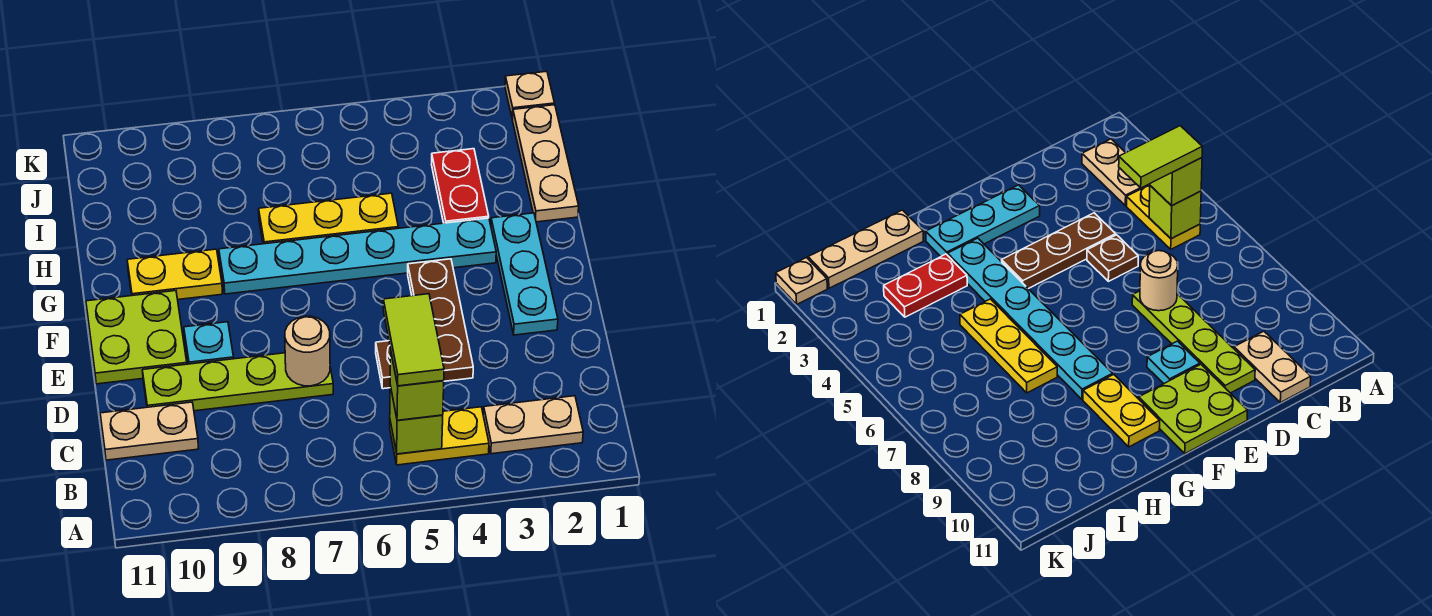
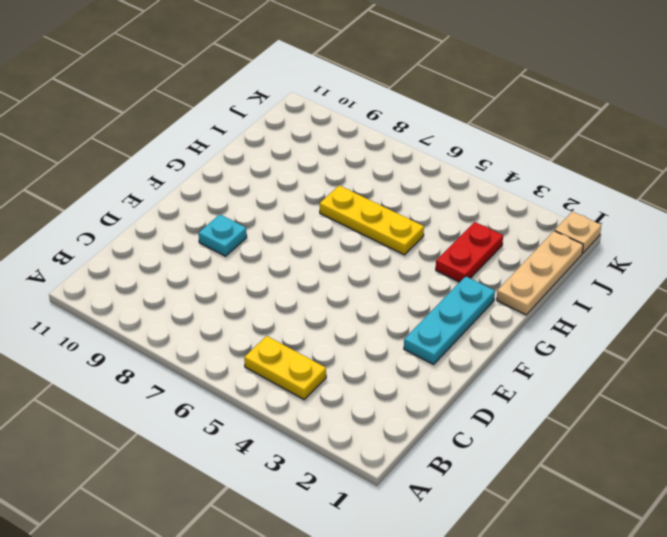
none -> tan 1x2 plate [483,396,583,454]
none -> tan 1x2 plate [100,402,199,460]
none -> brown 1x3 plate [408,259,473,381]

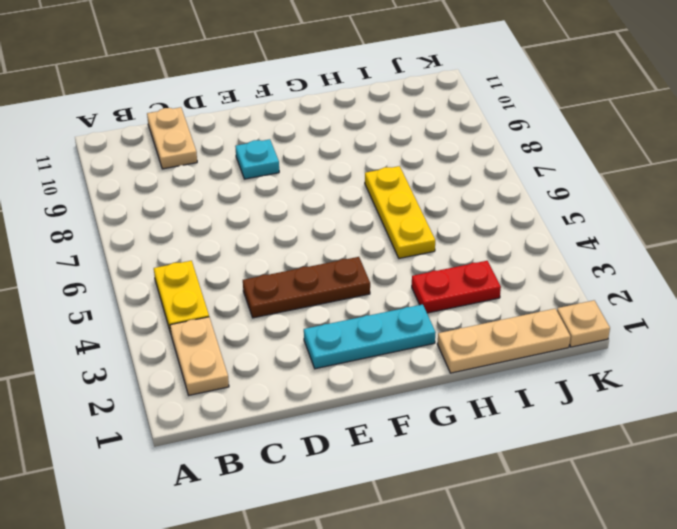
none -> brown 1x1 plate [376,341,391,389]
none -> lime 1x4 plate [142,353,333,411]
none -> lime 2x2 plate [86,291,187,384]

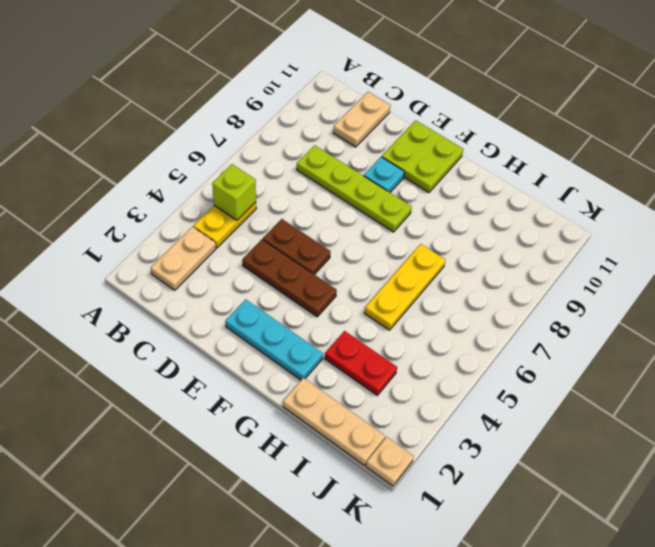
lime 1x4 plate [297,145,412,232] -> lime 1x4 plate turned to [142,353,333,411]
brown 1x2 plate [263,219,331,275] -> brown 1x1 plate [376,341,391,389]
none -> cyan 1x6 plate [219,218,496,294]
none -> yellow 1x2 plate [127,249,222,299]
none -> tan 1x1 round brick [285,316,330,386]

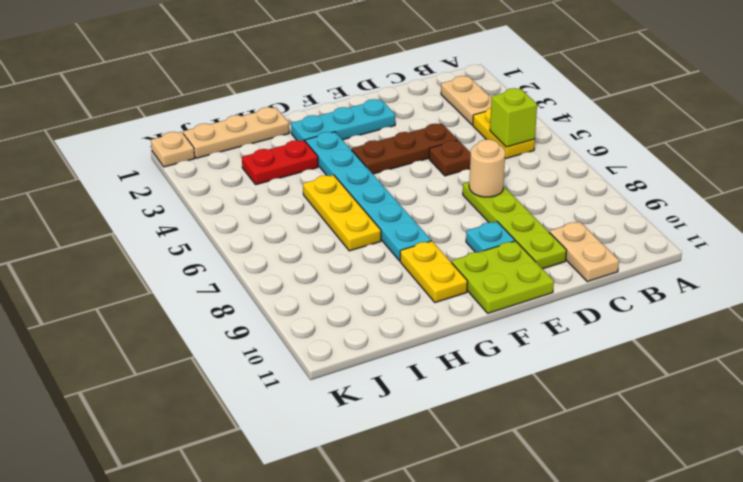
none -> lime 1x1 brick [390,354,444,420]
none -> lime 1x2 tile [383,294,444,386]

